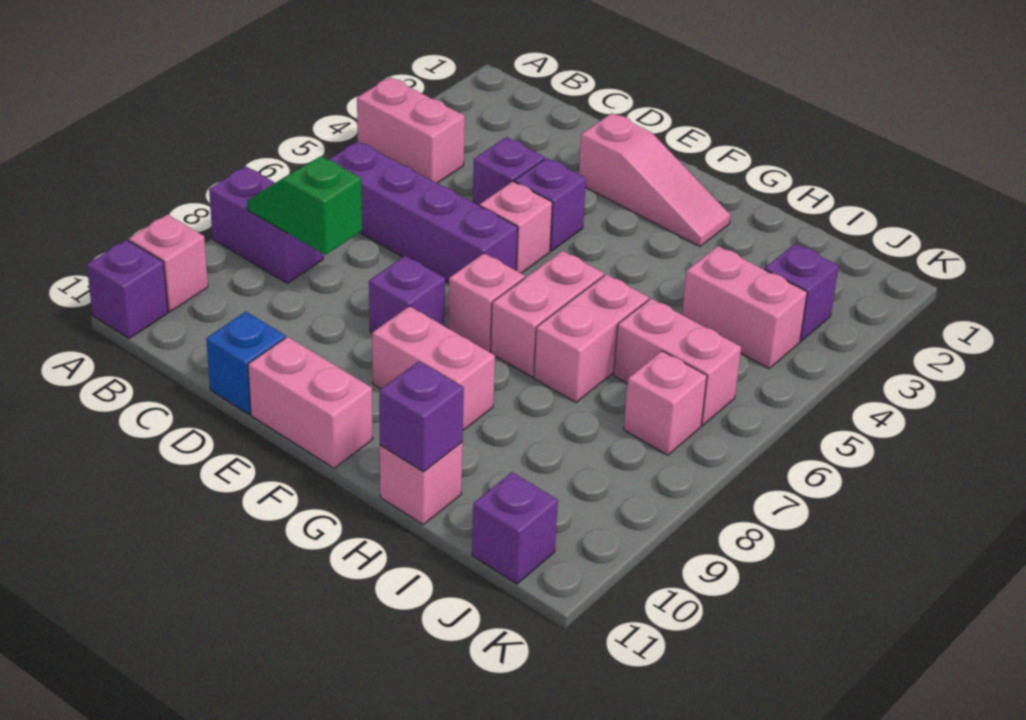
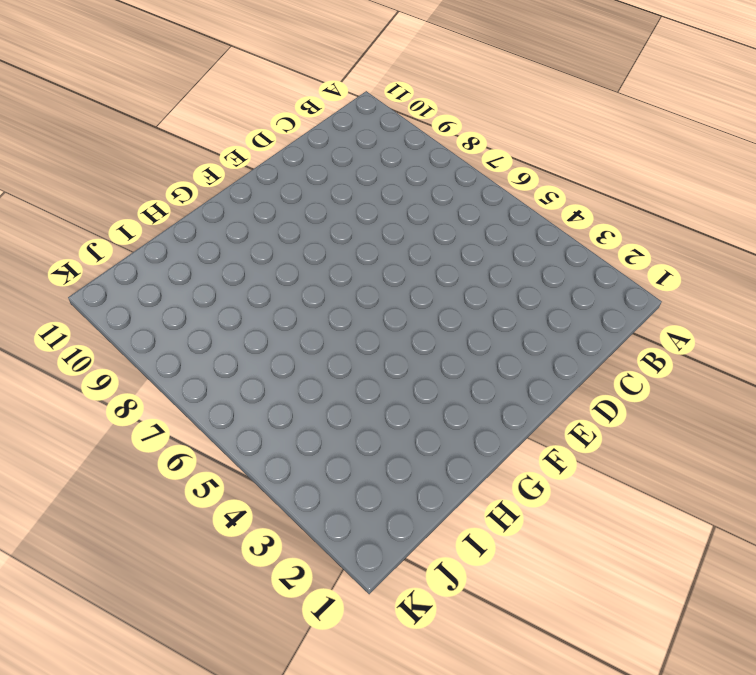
none -> pink 1x2 brick [357,77,465,183]
none -> purple 1x2 brick [209,166,323,283]
none -> pink 1x1 brick [129,214,208,312]

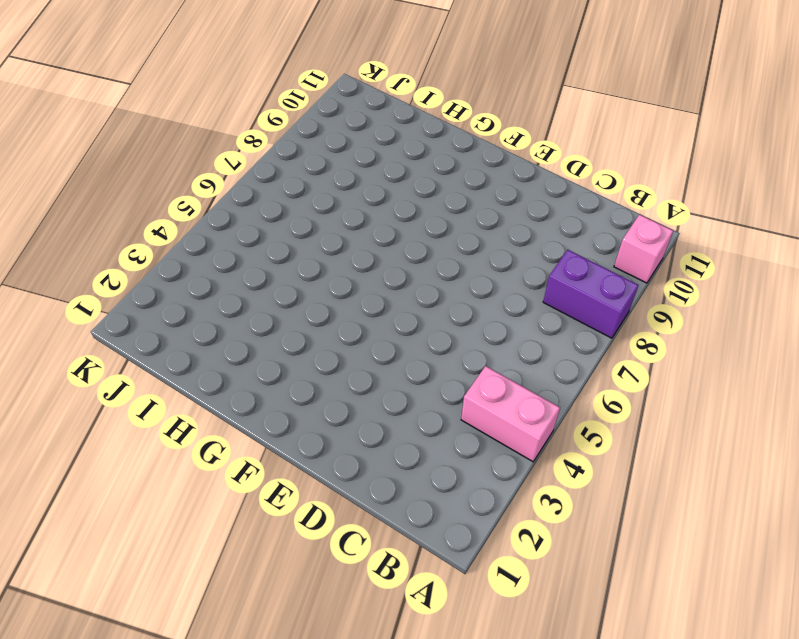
none -> purple 1x1 brick [87,240,168,338]
none -> purple 1x4 brick [329,141,518,283]
none -> purple 1x1 brick [473,137,545,206]

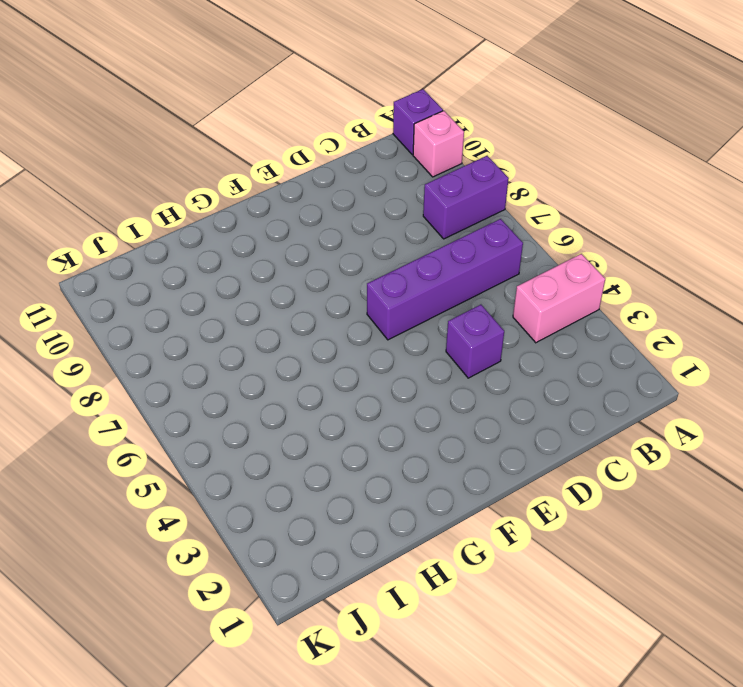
none -> blue 1x1 brick [206,312,286,414]
none -> pink 1x3 slope [579,113,731,247]
none -> purple 1x1 brick [514,158,586,251]

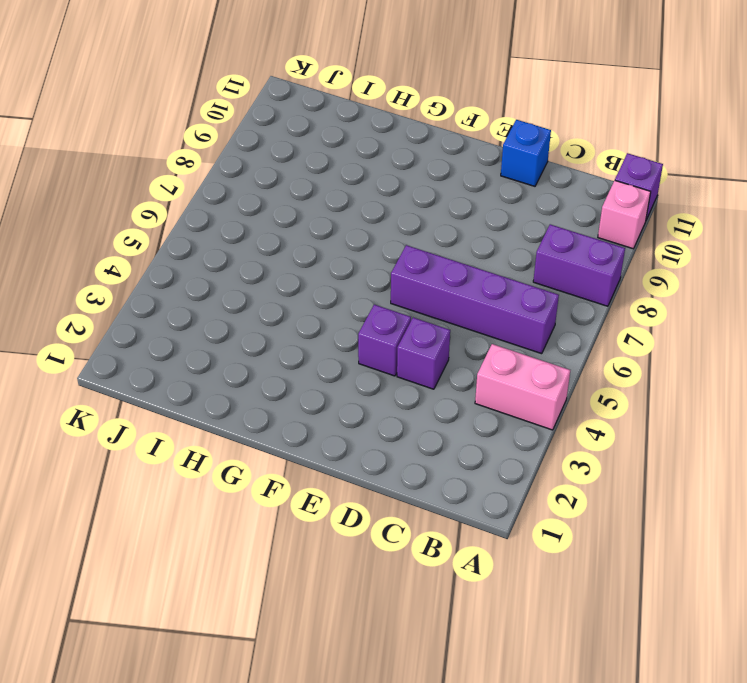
none -> pink 1x3 slope [579,113,731,247]
none -> pink 1x1 brick [480,181,552,273]
none -> purple 1x1 brick [369,256,445,333]

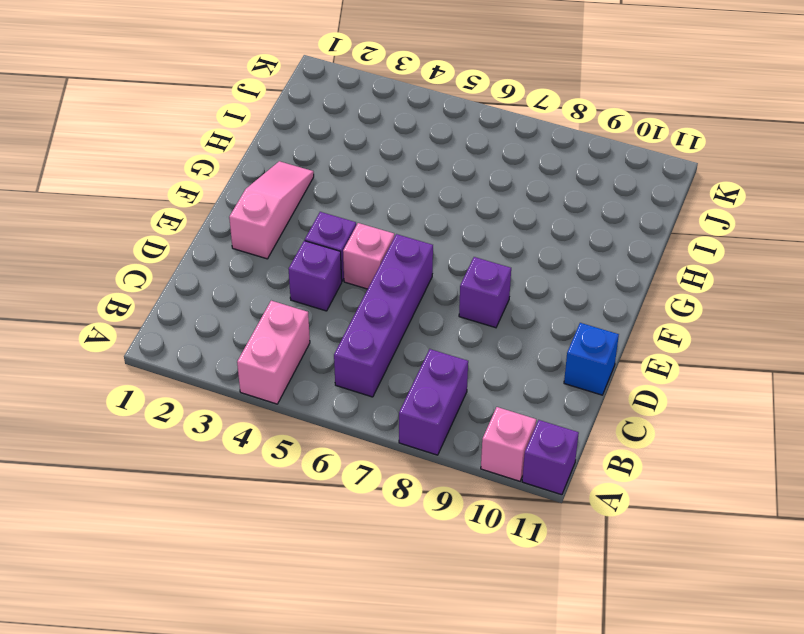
none -> pink 1x2 brick [248,337,373,468]
none -> pink 1x1 brick [448,253,525,352]
none -> pink 1x2 brick [372,306,495,430]

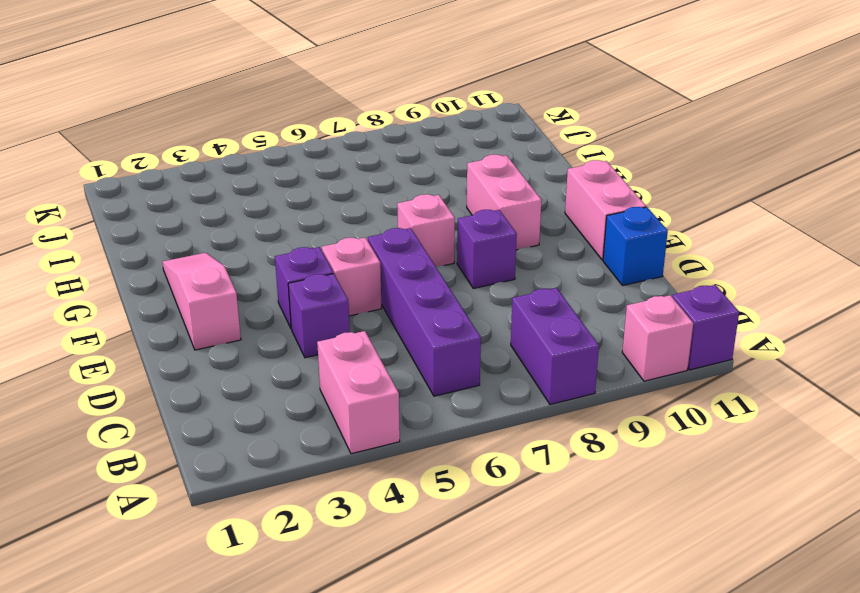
none -> pink 1x2 brick [491,251,604,377]
none -> pink 1x2 brick [534,274,649,402]
none -> pink 1x1 brick [380,442,463,524]

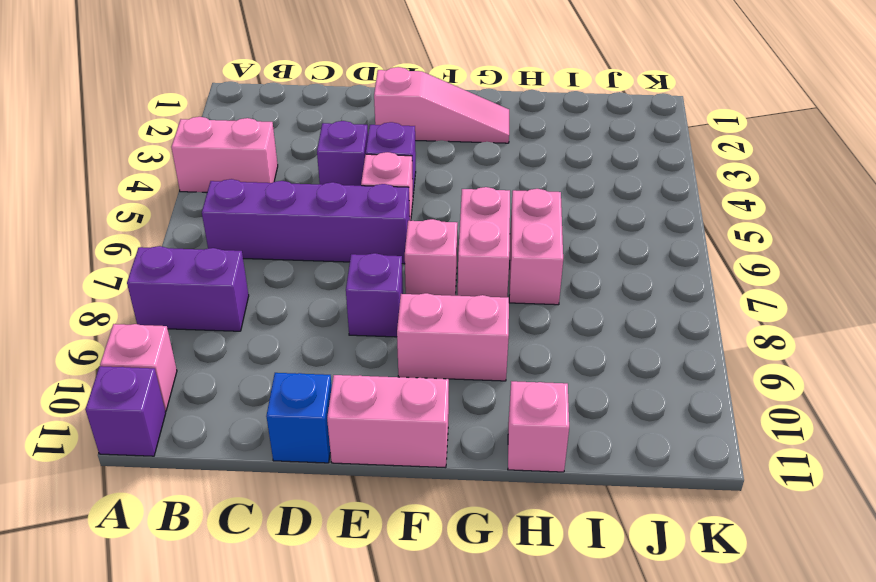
none -> pink 1x2 brick [682,246,807,368]
none -> pink 1x2 brick [614,298,741,425]
none -> purple 1x1 brick [765,244,839,341]

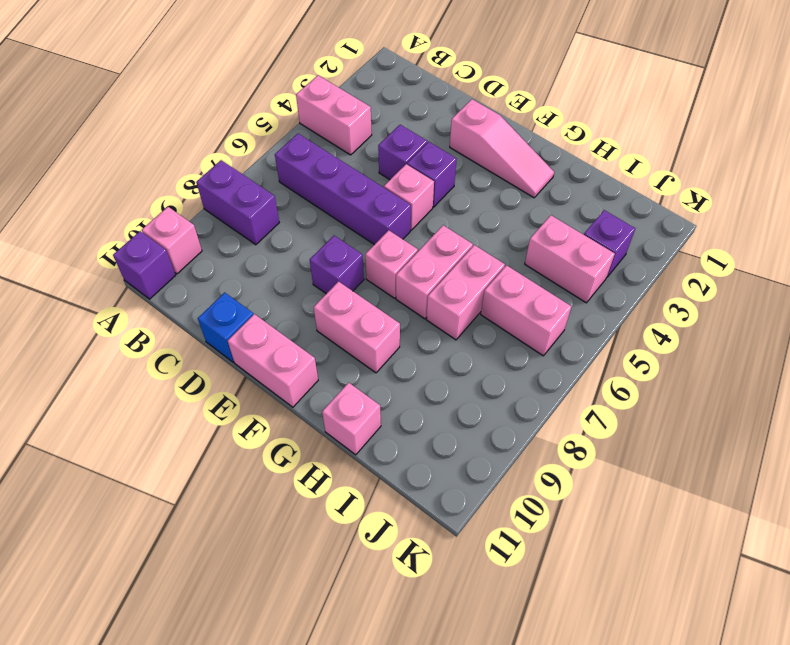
none -> pink 1x1 brick [624,351,707,455]
none -> purple 1x1 brick [472,472,558,584]
none -> green 1x2 slope [247,156,362,255]

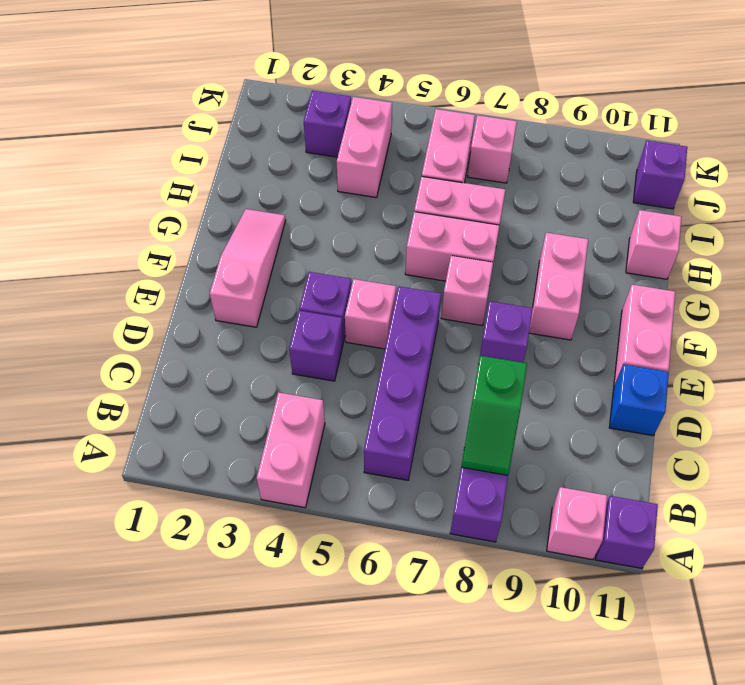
none -> purple 1x1 brick [379,361,464,472]

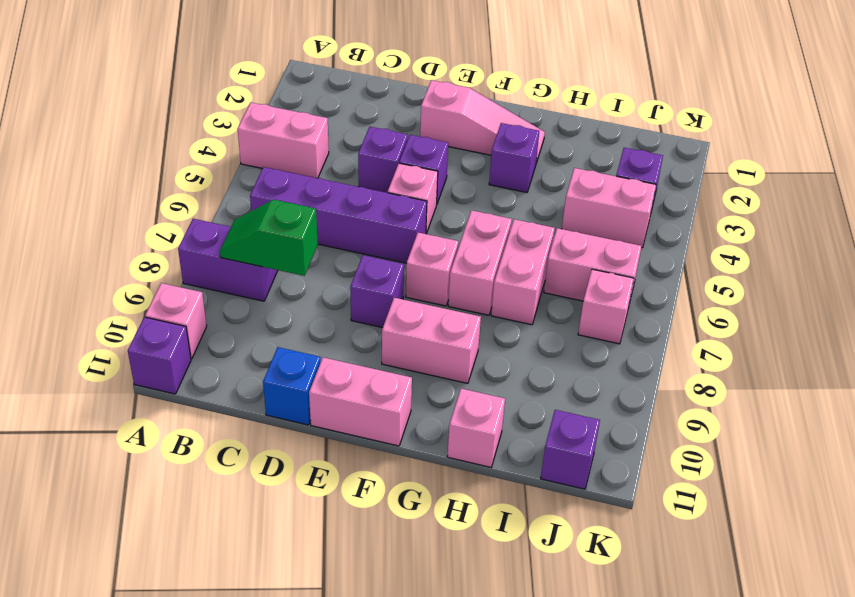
purple 1x1 brick [489,123,539,192] -> purple 1x1 brick moved to [379,361,464,472]

